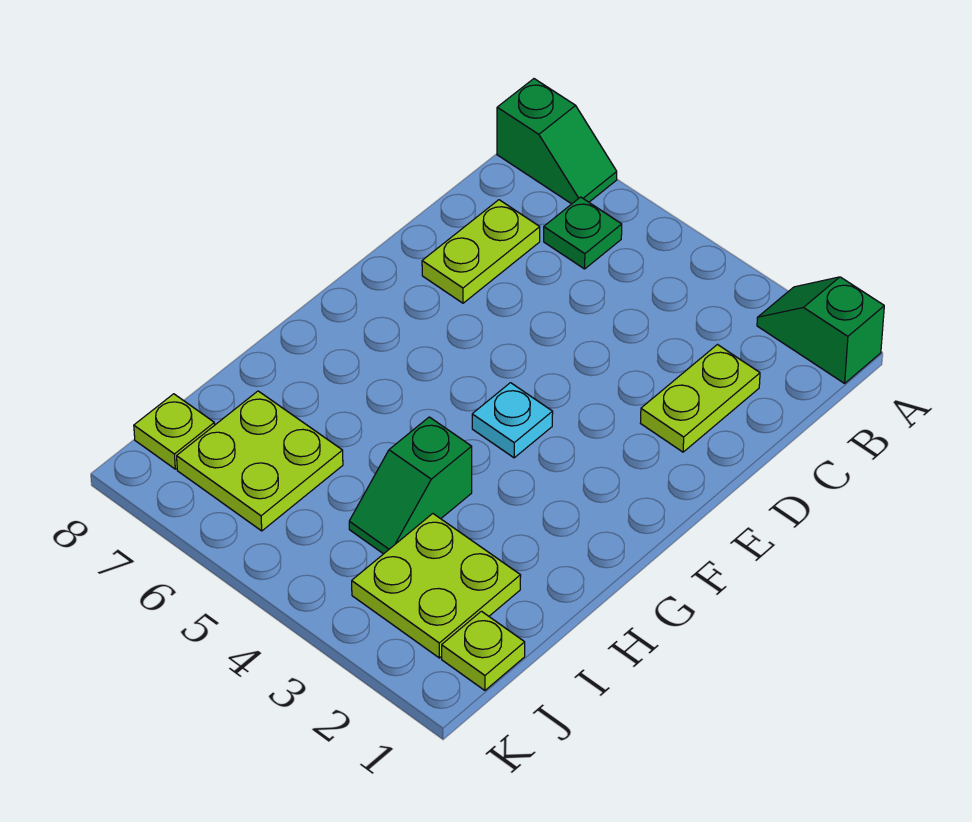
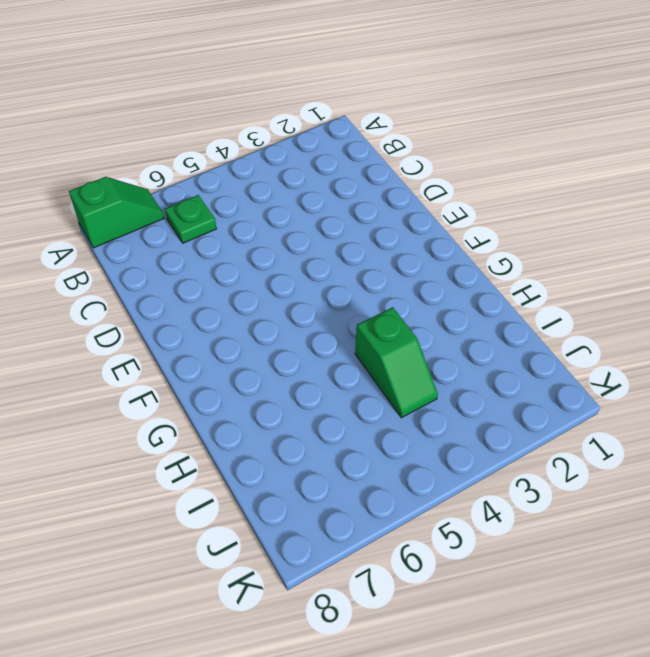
none -> green 1x2 slope [757,277,884,383]
none -> lime 1x2 plate [641,345,760,452]

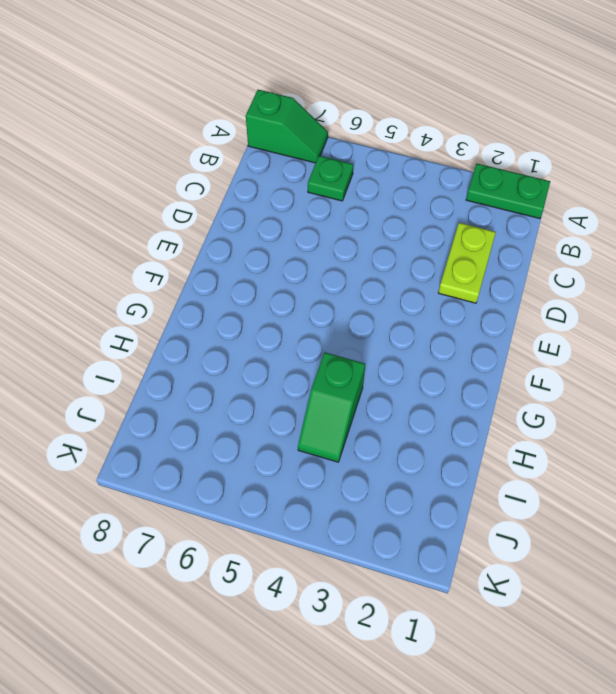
green 1x2 plate [466,164,550,219] -> green 1x2 slope [757,277,884,383]
none -> lime 1x2 plate [422,200,540,303]
none -> cyan 1x1 plate [472,383,553,458]

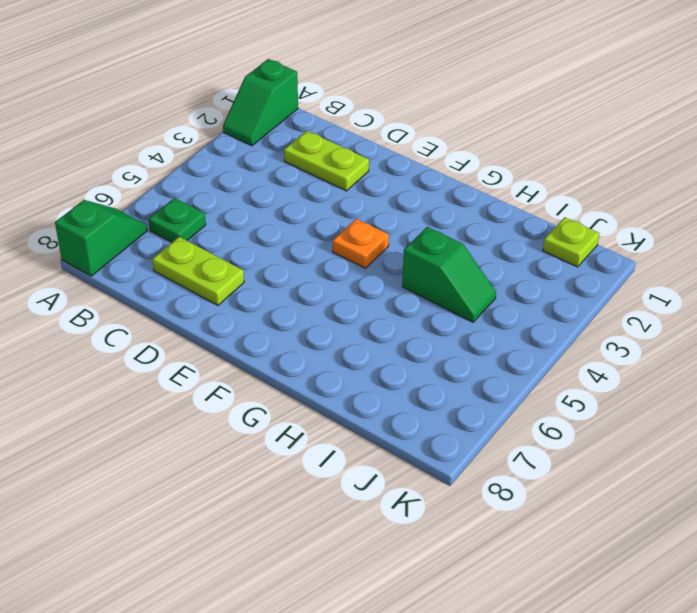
orange 1x1 plate [333,219,389,268] -> cyan 1x1 plate [472,383,553,458]
none -> lime 2x2 plate [352,514,521,658]
none -> lime 2x2 plate [177,391,343,531]

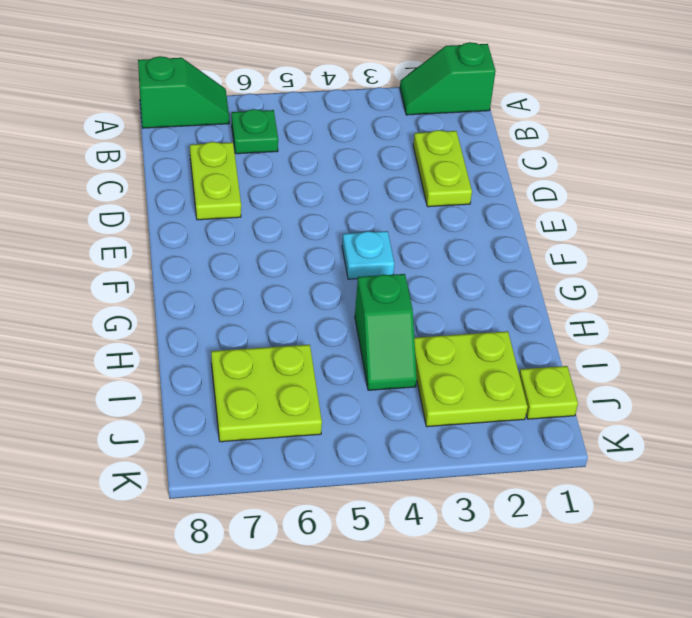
none -> lime 1x1 plate [134,394,215,469]

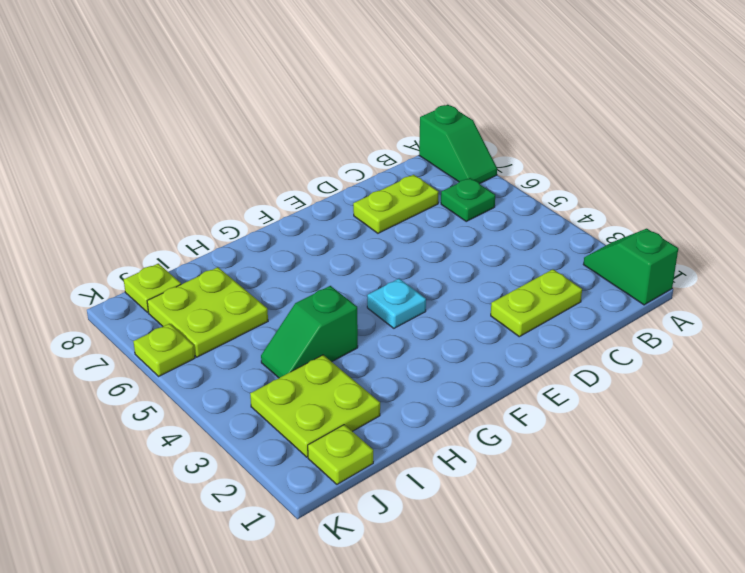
lime 1x1 plate [133,324,195,376] -> none

